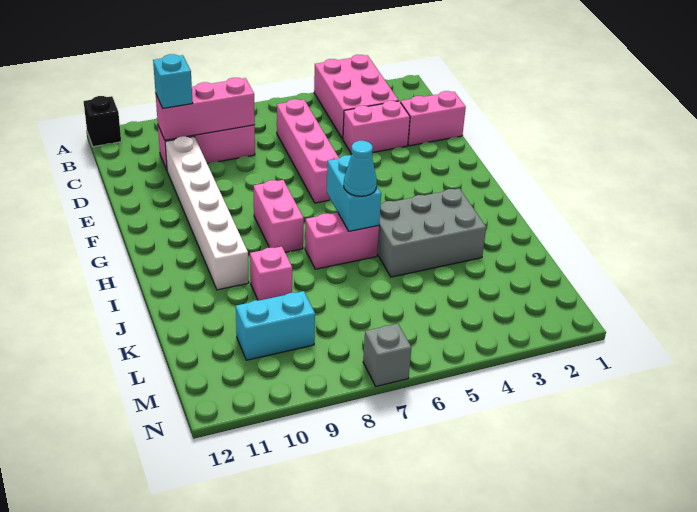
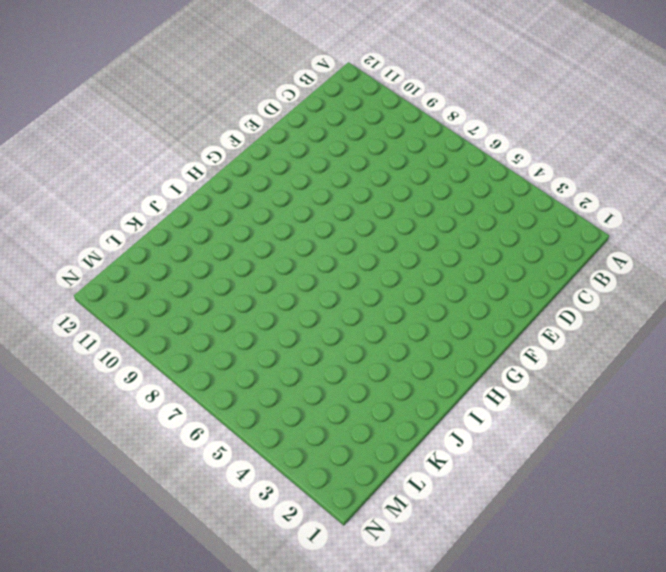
none -> pink 2x3 brick [314,55,399,139]
none -> black 1x1 brick [84,96,121,147]
none -> pink 1x4 brick [277,99,339,203]

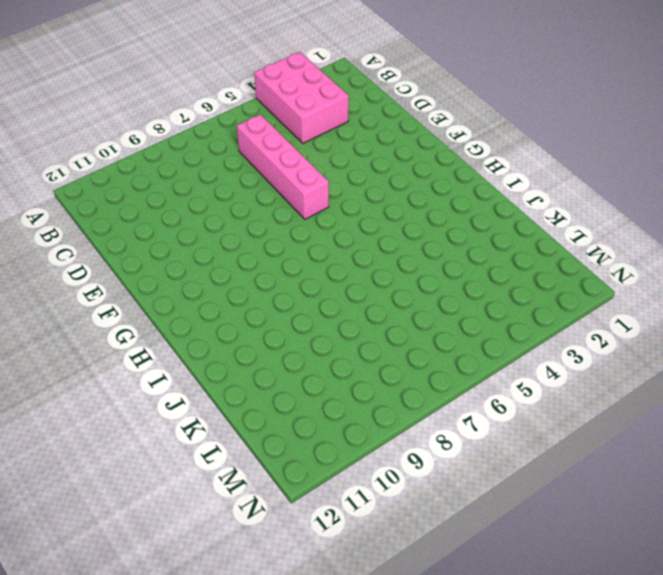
none -> black 1x1 brick [84,96,121,147]
none -> pink 1x3 brick [158,125,255,170]
none -> pink 1x2 brick [401,91,466,146]

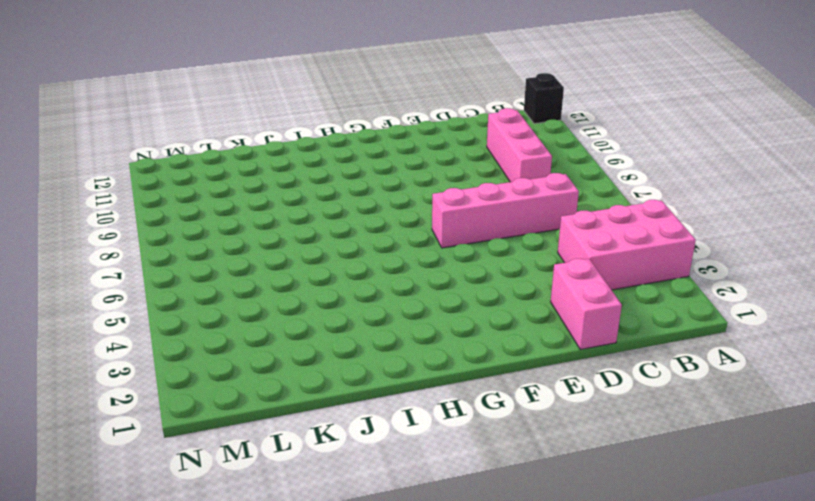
none -> pink 1x2 brick [343,101,410,154]
none -> white 1x6 brick [165,136,249,290]
none -> pink 1x2 brick [254,180,304,252]

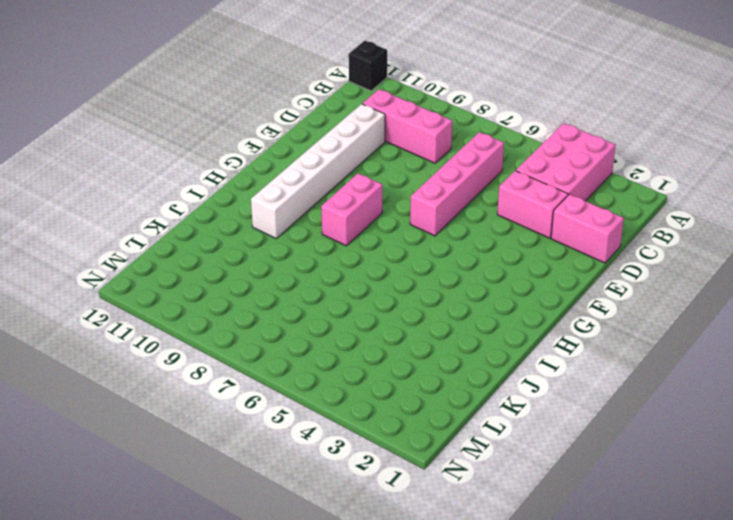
none -> grey 2x3 brick [377,189,486,277]
none -> pink 1x2 brick [305,212,379,269]
none -> pink 1x1 brick [250,247,292,300]

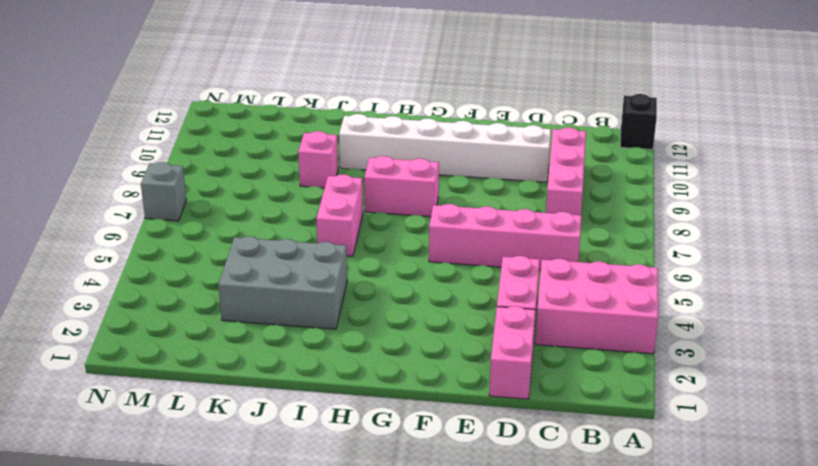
grey 2x3 brick [219,236,347,329] -> grey 2x3 brick turned to [377,189,486,277]
none -> cyan 1x2 brick [236,291,315,360]
none -> pink 1x3 brick [156,78,255,140]
none -> cyan 1x2 brick [327,155,381,231]

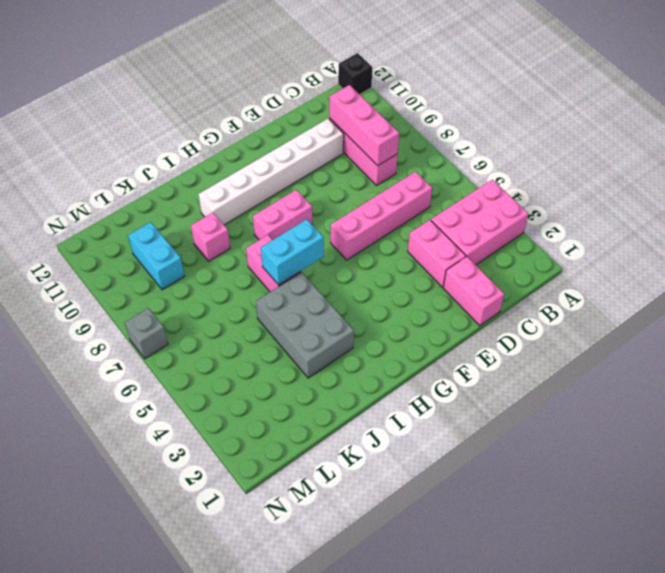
none -> cyan 1x1 brick [153,54,193,108]
none -> cyan 1x1 cone [344,141,377,196]

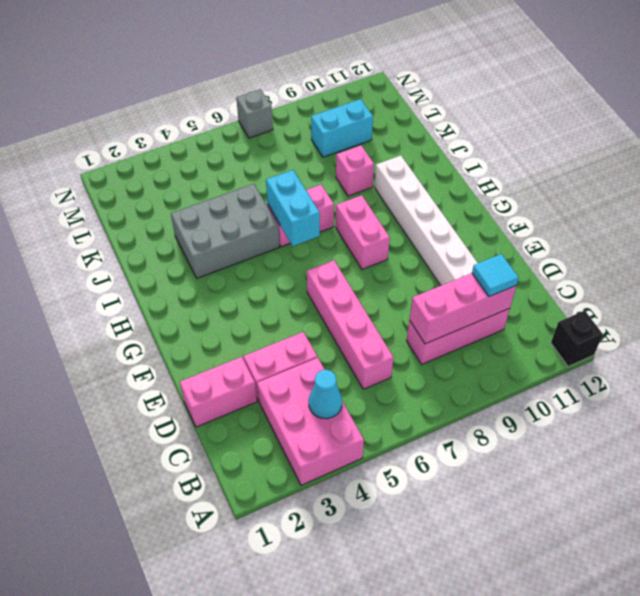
cyan 1x1 cone [309,370,342,419] -> cyan 1x1 cone moved to [344,141,377,196]
cyan 1x1 tile [472,254,519,297] -> cyan 1x1 brick [153,54,193,108]

